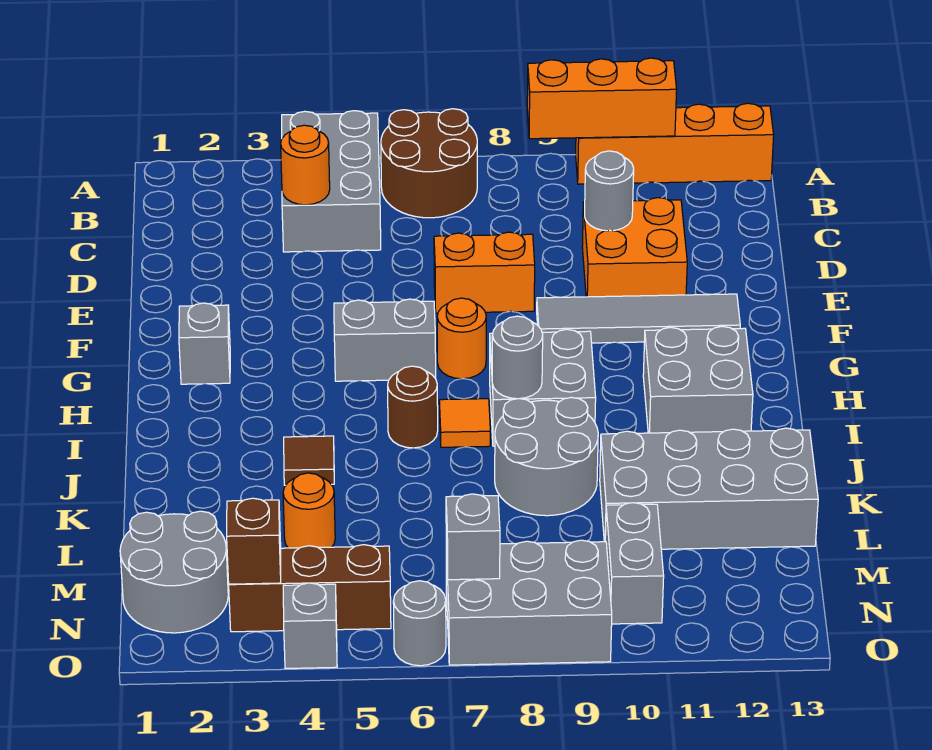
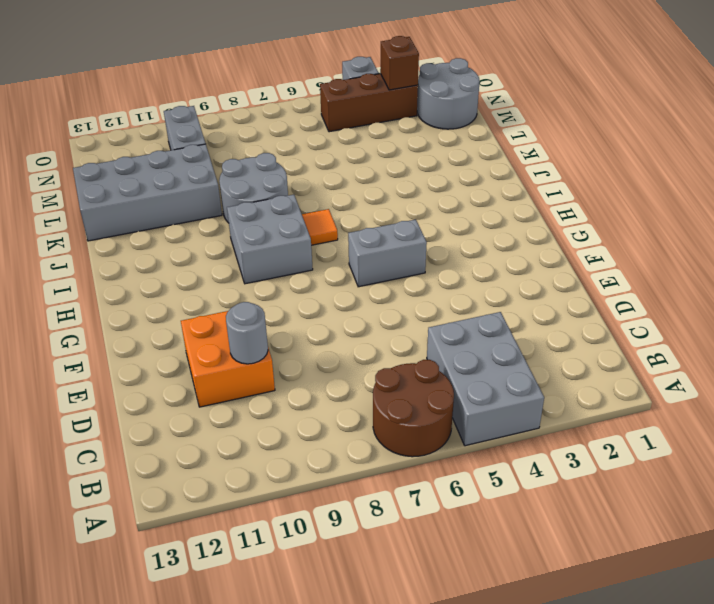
none -> orange 1x4 brick [576,103,774,184]
none -> orange 1x2 brick [434,232,535,313]
none -> grey 1x4 tile [537,294,740,343]

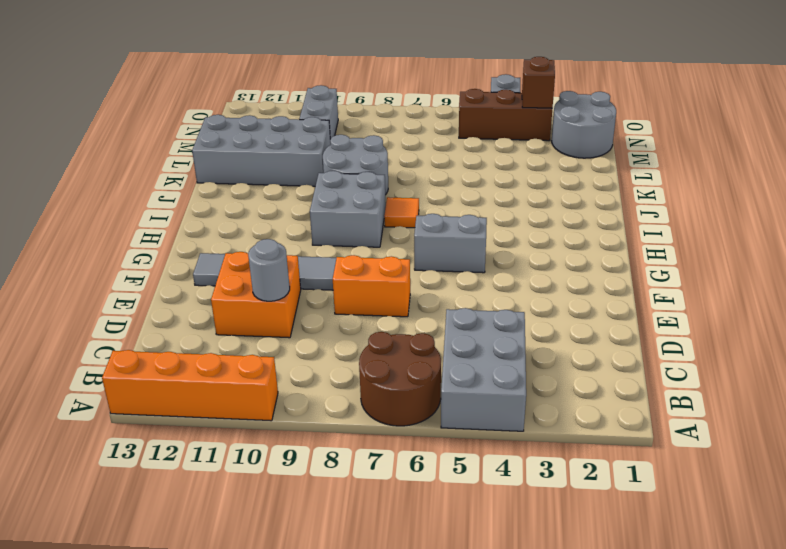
none -> grey 1x1 brick [179,303,230,384]
none -> orange 1x1 round brick [437,298,486,379]
none -> grey 2x2 brick [643,326,753,433]

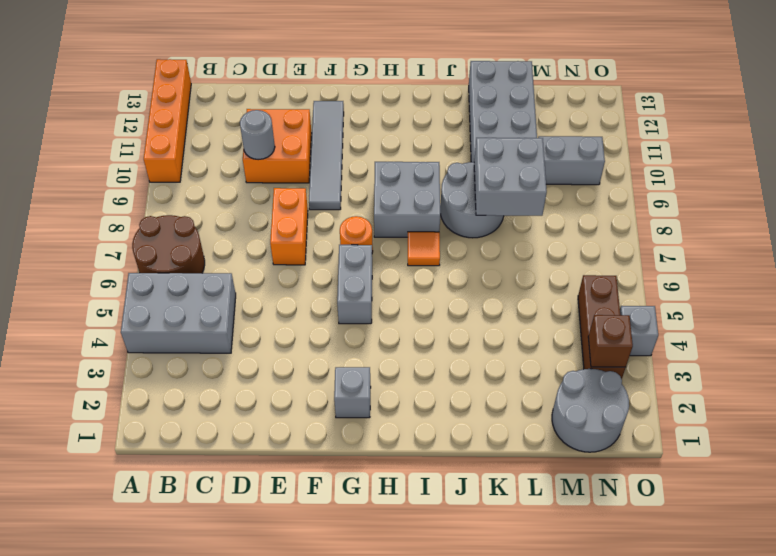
grey 2x2 brick [474,138,547,216] -> grey 2x2 brick moved to [643,326,753,433]
none -> brown 1x1 round brick [388,366,438,448]
none -> brown 1x1 tile [284,436,334,485]
none -> orange 1x1 round brick [283,473,335,548]

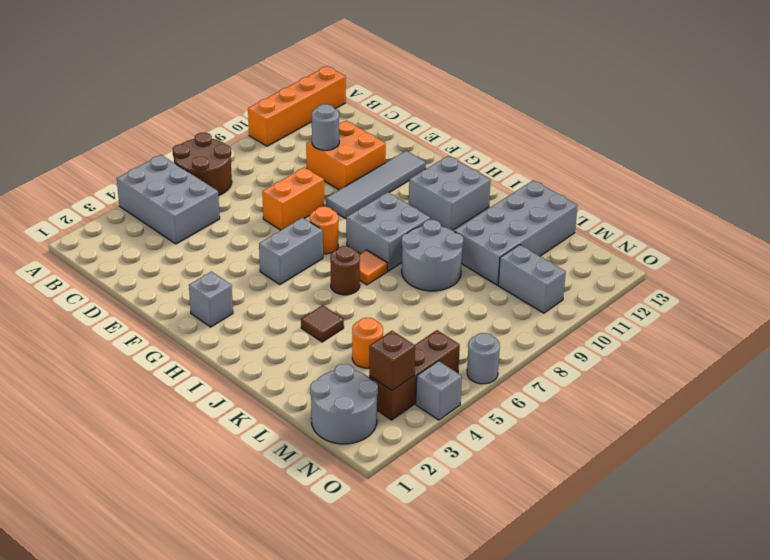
none -> grey 2x3 brick [446,540,612,665]
none -> orange 1x3 brick [527,58,677,139]
none -> orange 1x1 round brick [281,125,330,205]

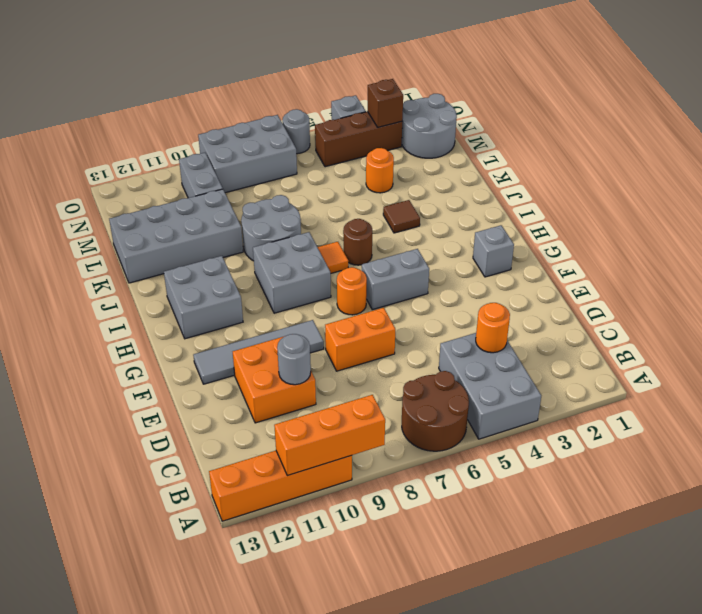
none -> grey 1x1 round brick [492,316,543,399]
none -> grey 1x1 brick [446,494,500,580]

